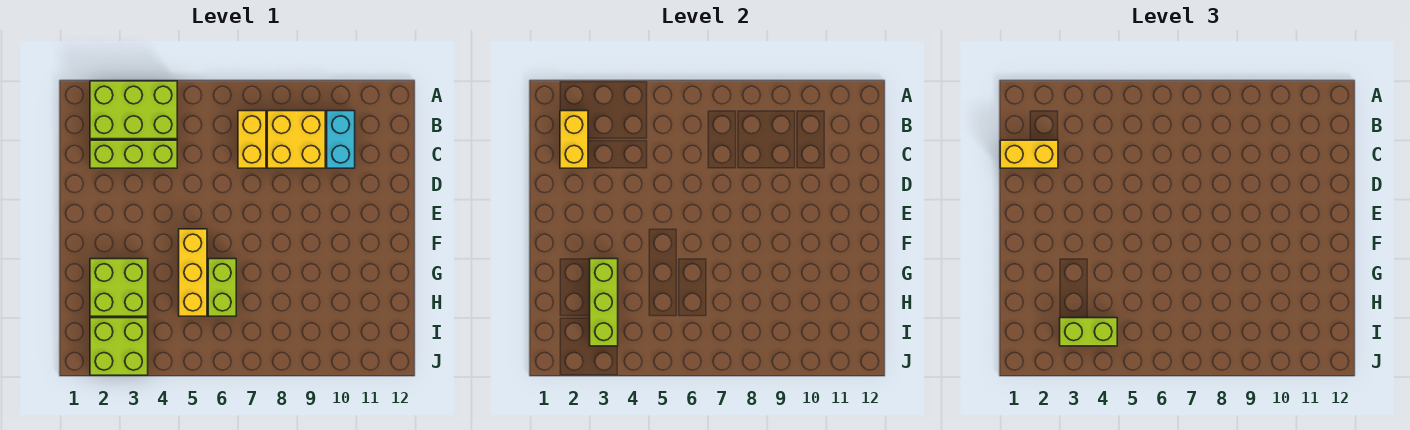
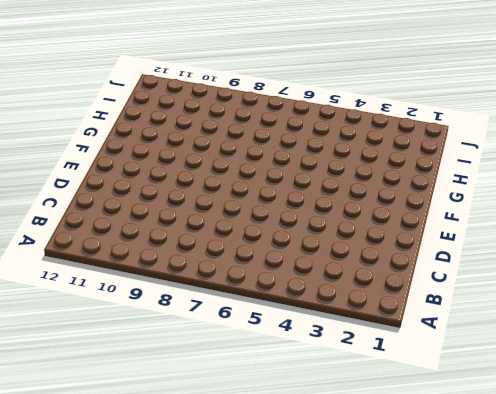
none -> lime 2x3 brick [90,81,177,139]
none -> yellow 1x2 brick [238,111,266,168]
none -> yellow 2x2 brick [267,111,325,168]

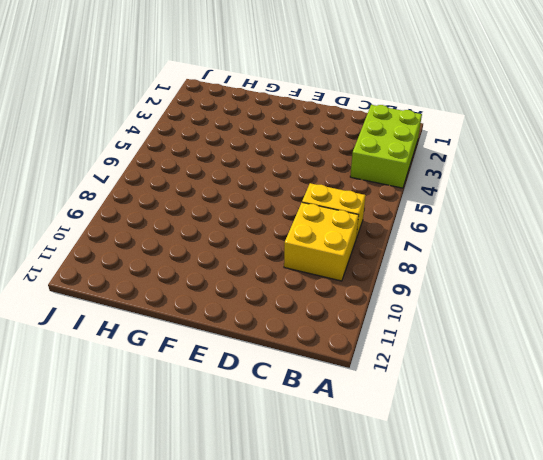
none -> cyan 1x2 brick [327,111,355,168]
none -> lime 1x3 brick [90,140,177,168]
none -> yellow 1x3 brick [179,229,207,316]

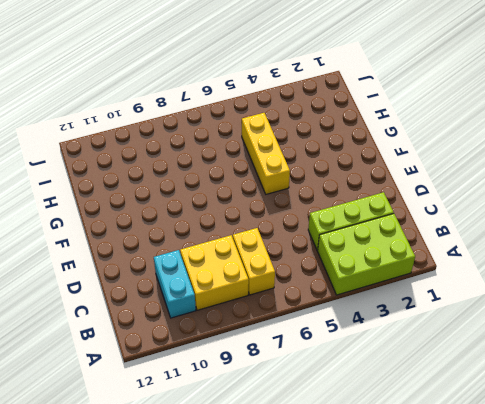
none -> lime 2x2 brick [90,259,148,316]
none -> lime 1x2 brick [208,259,236,316]
none -> lime 2x2 brick [90,318,148,375]

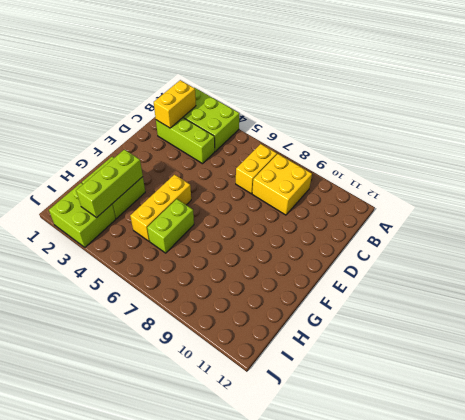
none -> cyan 1x2 brick [327,111,355,168]
none -> yellow 1x2 brick [1000,140,1058,168]
none -> lime 1x2 brick [1060,318,1117,346]

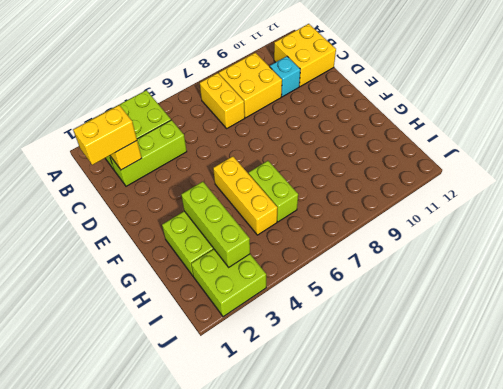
yellow 2x2 brick [274,24,336,87] -> none
cyan 1x1 brick [270,56,300,97] -> cyan 1x2 brick [327,111,355,168]
none -> lime 1x2 brick [1060,318,1117,346]

